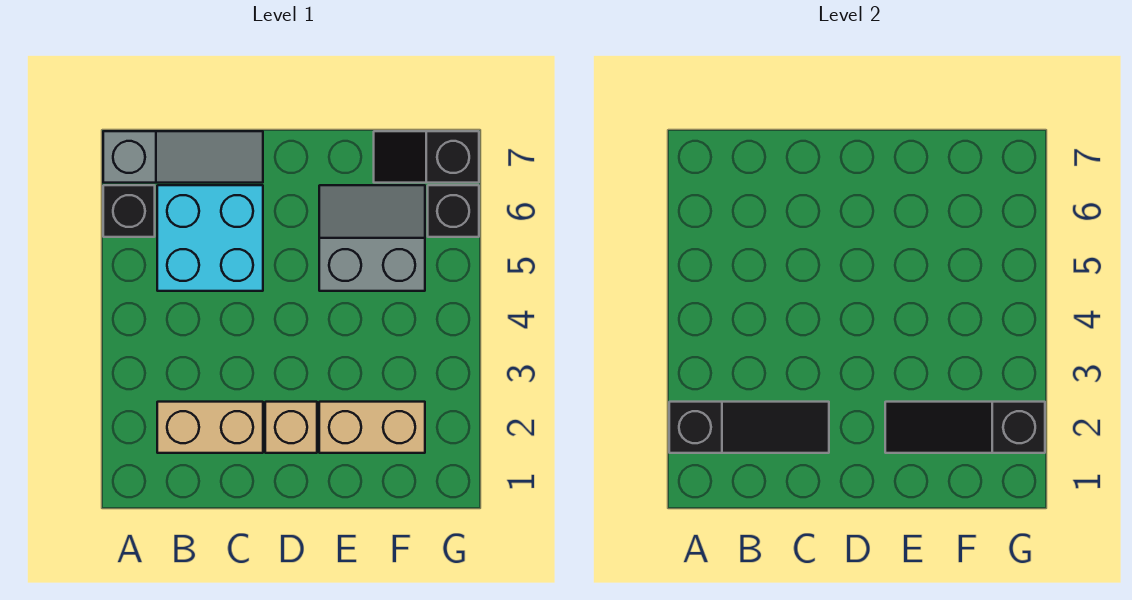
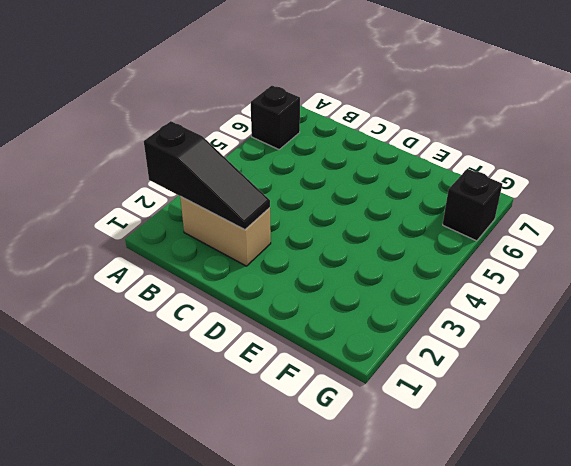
none -> grey 1x3 slope [103,131,263,183]
none -> cyan 2x2 brick [157,185,263,291]

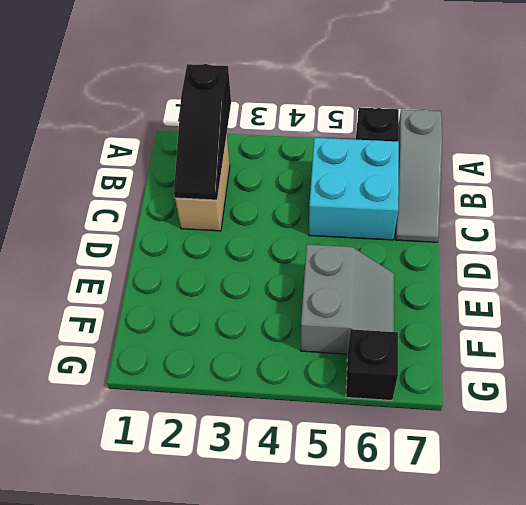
none -> tan 1x1 brick [265,402,317,453]
none -> tan 1x2 brick [319,402,425,453]

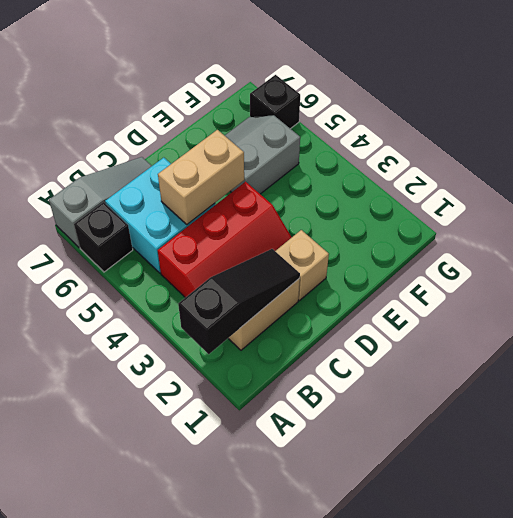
red 2x3 slope [158,182,292,298] -> none
tan 1x2 brick [158,130,244,224] -> tan 1x2 brick moved to [319,402,425,453]
none -> black 1x2 slope [374,131,479,183]
none -> black 1x3 slope [885,402,1045,453]

